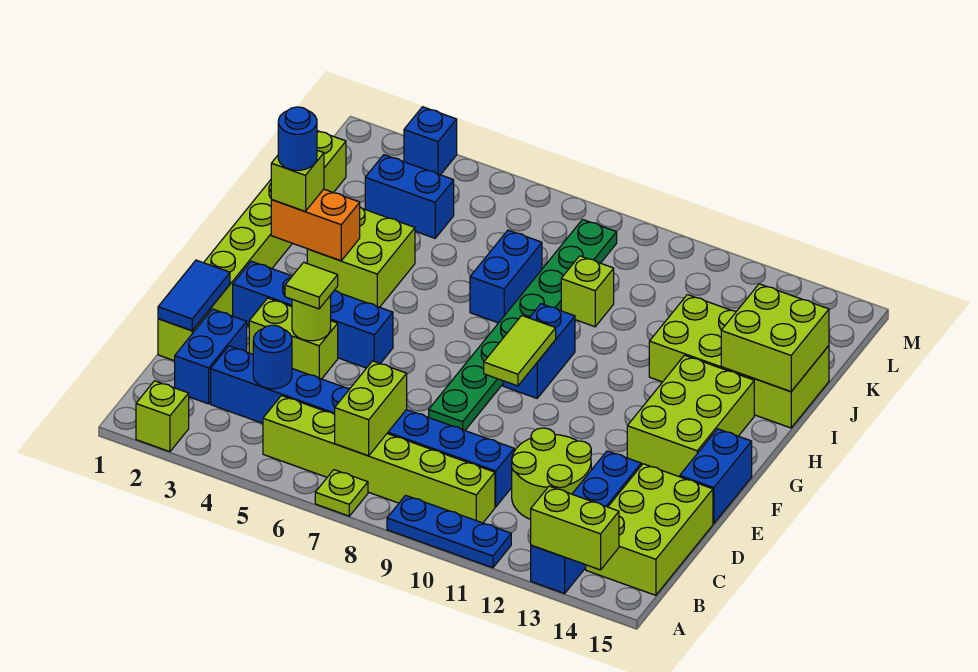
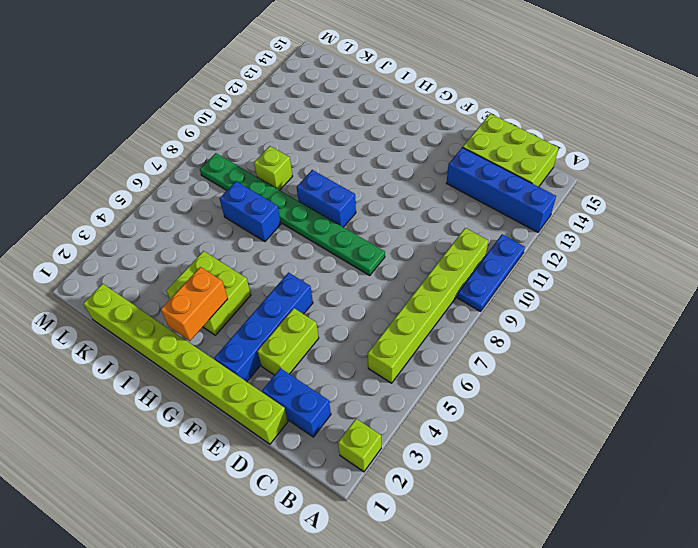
none -> lime 1x1 plate [315,470,368,516]
none -> blue 1x8 brick [211,346,514,507]
none -> lime 2x2 round brick [512,428,591,519]
none -> blue 1x2 brick [680,429,752,524]

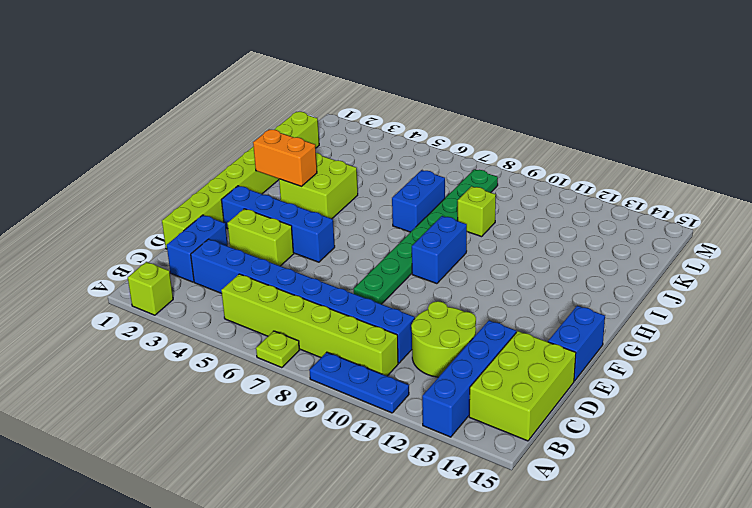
none -> lime 2x3 brick [627,355,754,477]
none -> lime 2x4 brick [649,295,829,428]
none -> blue 1x2 brick [365,155,454,238]
none -> blue 1x1 brick [404,107,457,175]

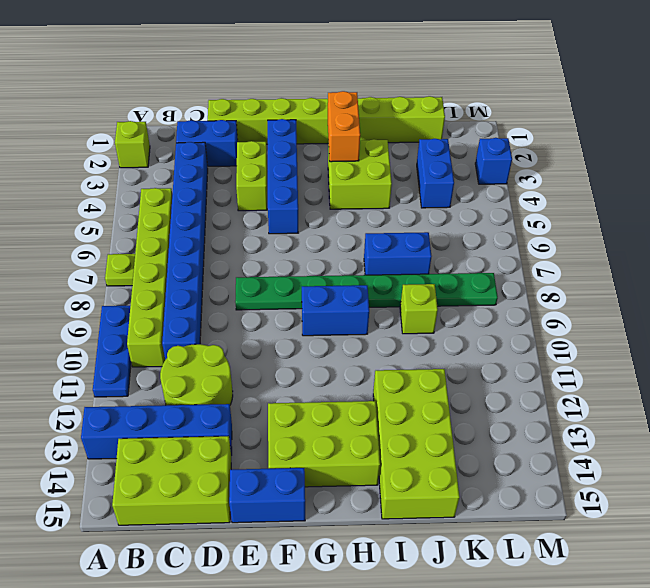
none -> lime 1x2 brick [531,486,619,570]
none -> lime 1x2 brick [335,361,407,456]
none -> blue 1x1 round brick [253,325,292,389]
none -> blue 1x2 tile [158,260,230,330]

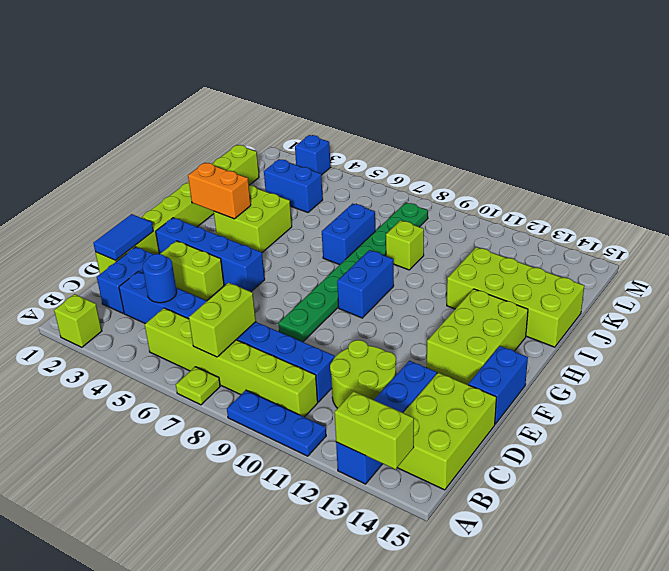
none -> lime 1x1 round brick [292,295,331,341]
none -> lime 1x2 tile [484,316,556,386]
none -> lime 2x2 brick [721,284,829,392]
none -> lime 1x1 tile [285,262,338,309]

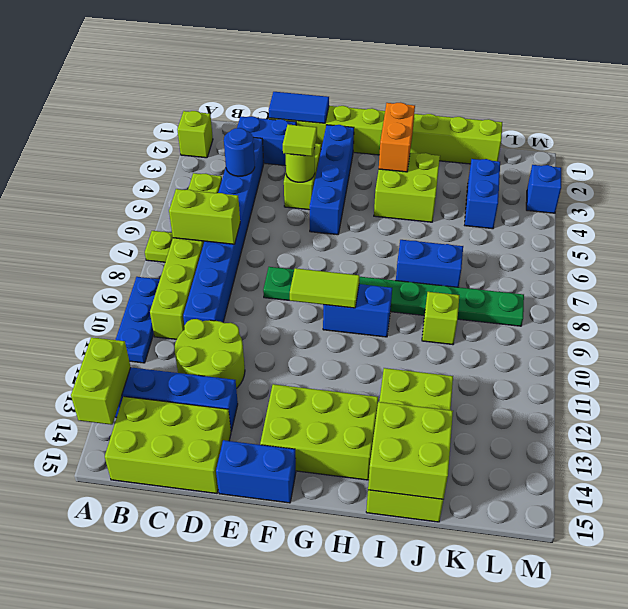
none -> lime 1x1 brick [271,150,324,211]
none -> blue 1x1 round brick [278,107,317,170]

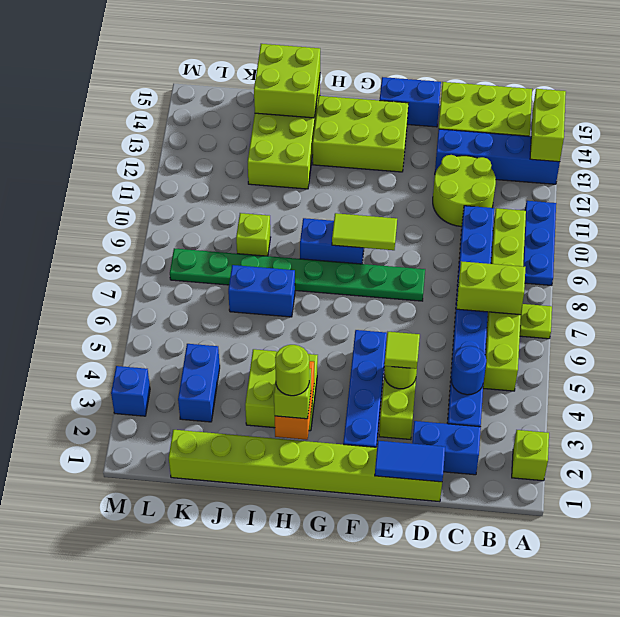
lime 1x1 round brick [275,345,309,396] -> blue 1x1 round brick [278,107,317,170]

